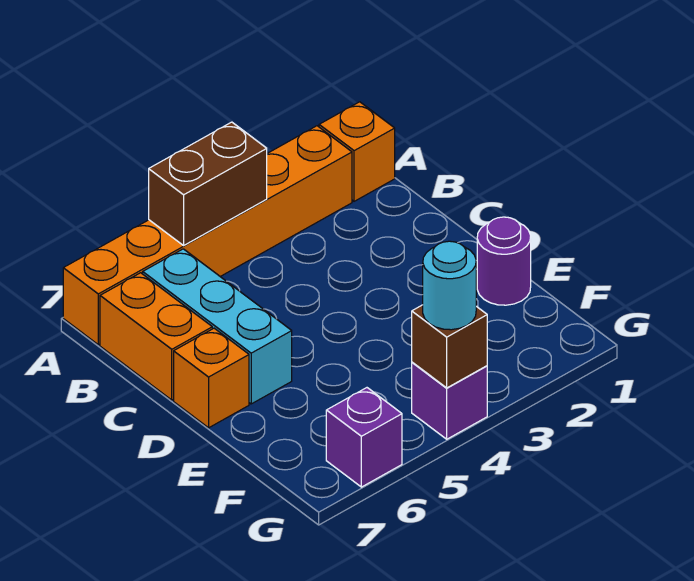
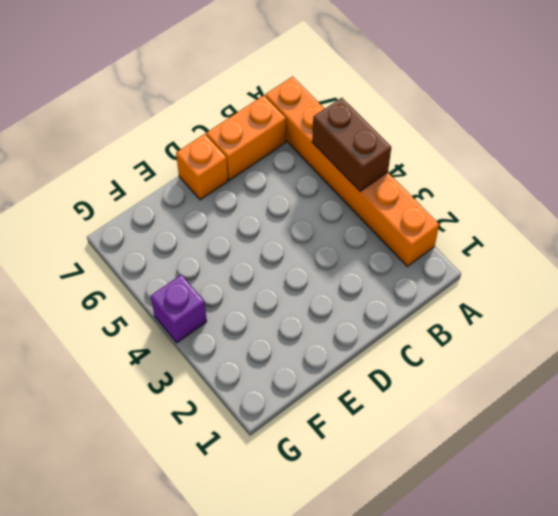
none -> orange 1x1 brick [319,102,395,201]
none -> cyan 1x3 brick [143,249,292,404]

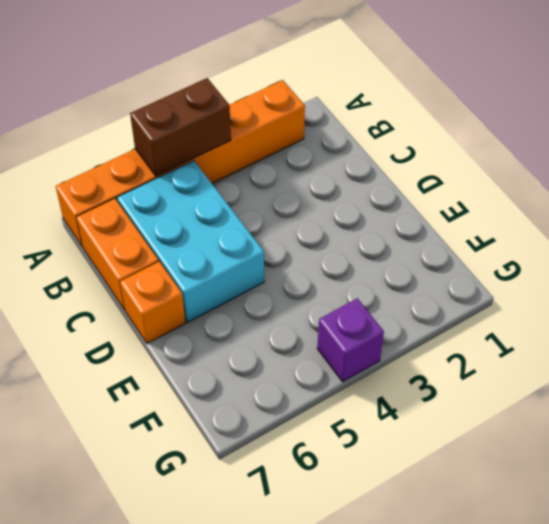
cyan 2x3 brick [117,161,264,322] -> cyan 1x3 brick [143,249,292,404]
none -> orange 1x1 brick [319,102,395,201]
none -> purple 1x1 round brick [477,217,531,305]

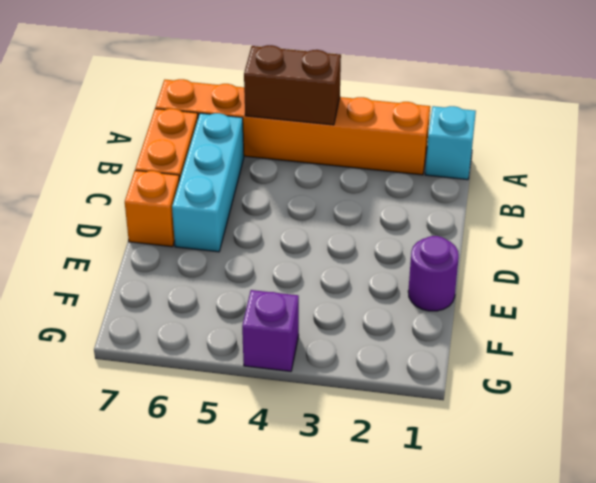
cyan 1x1 brick [425,106,476,180] -> orange 1x1 brick [319,102,395,201]
none -> purple 1x1 brick [326,388,402,487]
none -> brown 1x1 brick [412,305,487,388]

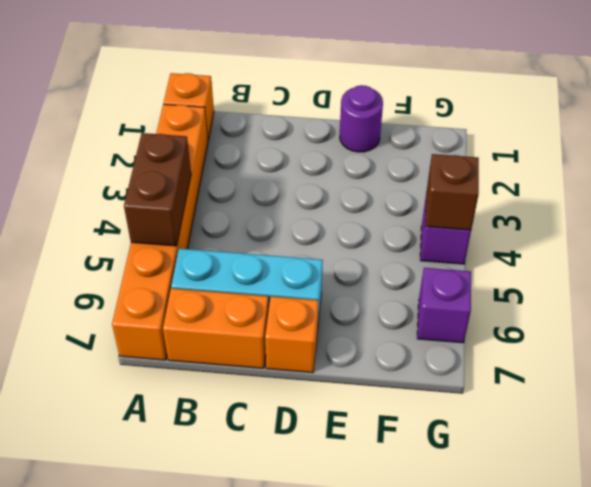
none -> cyan 1x1 round brick [423,241,476,330]

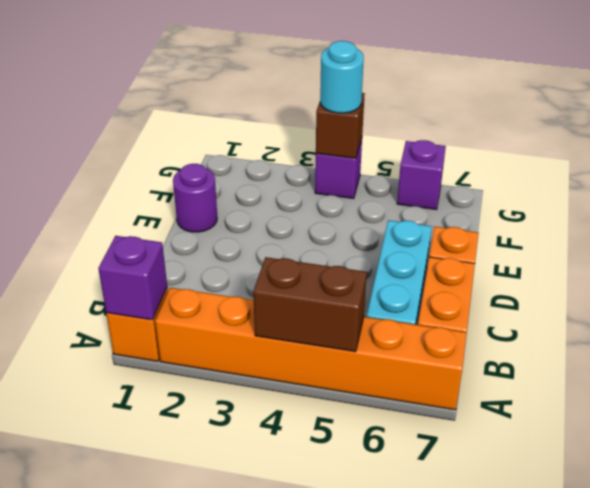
purple 1x1 brick [98,236,167,320] -> none

